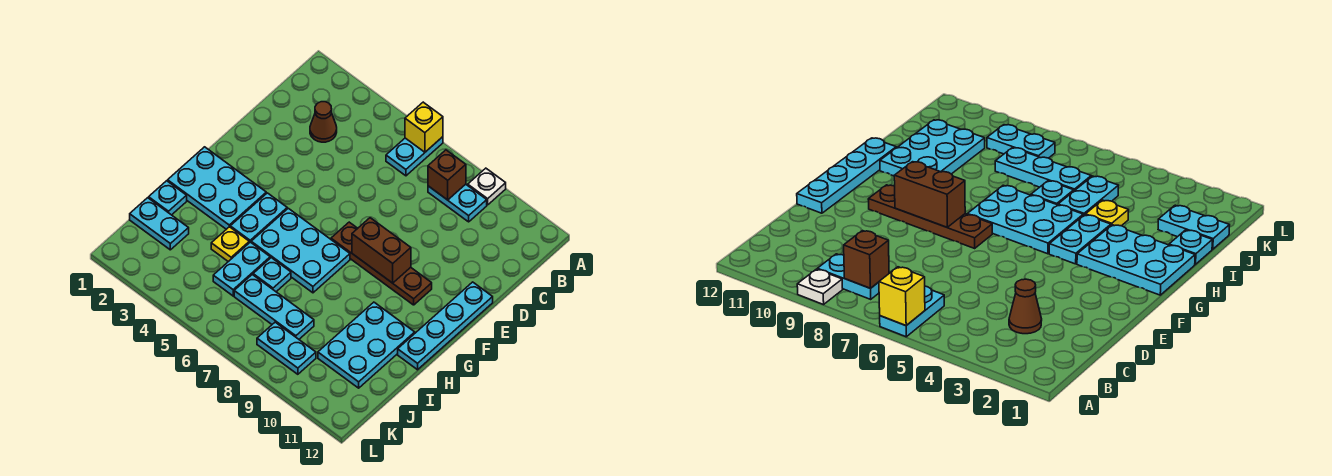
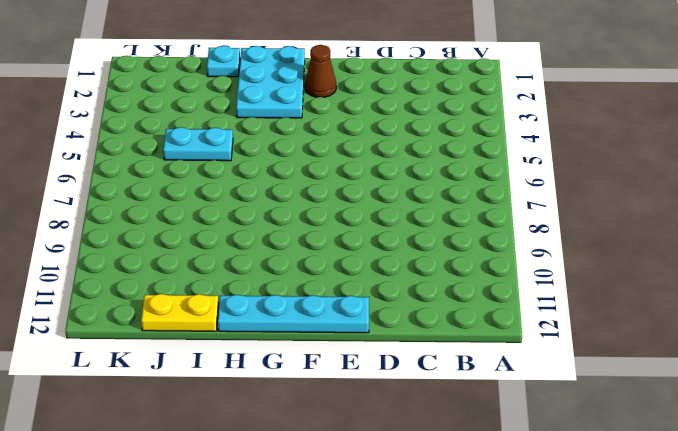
brown 1x1 cone [305,45,336,97] -> brown 1x1 cone moved to [310,102,337,142]
yellow 1x2 plate [141,294,219,331] -> none
none -> cyan 1x2 plate [386,137,443,176]
none -> white 1x1 plate [468,168,506,205]
none -> cyan 1x2 plate [428,184,487,222]

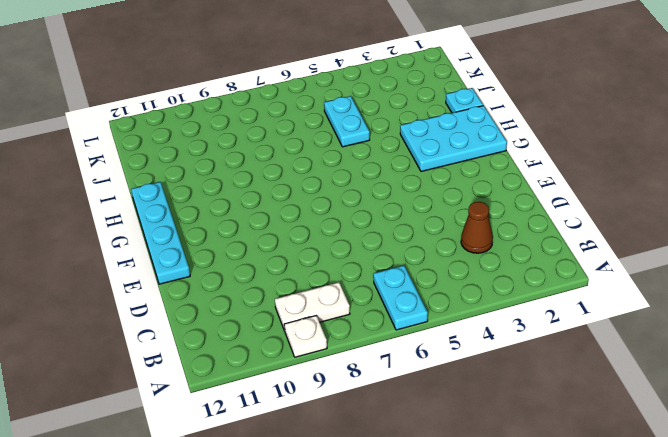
white 1x2 plate [275,282,350,331] -> cyan 1x2 plate [428,184,487,222]
none -> brown 1x4 plate [331,222,432,305]
none -> cyan 1x2 plate [230,193,287,243]
none -> cyan 2x3 plate [251,208,350,293]

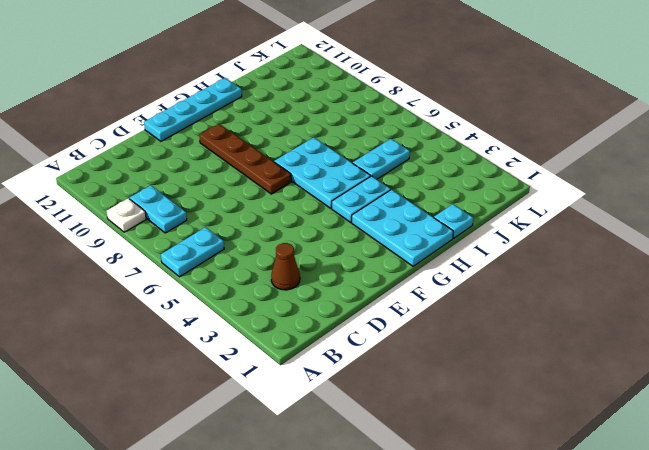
none -> cyan 2x3 plate [318,302,415,388]
none -> yellow 1x1 plate [211,227,249,262]
none -> cyan 1x1 plate [253,258,291,292]

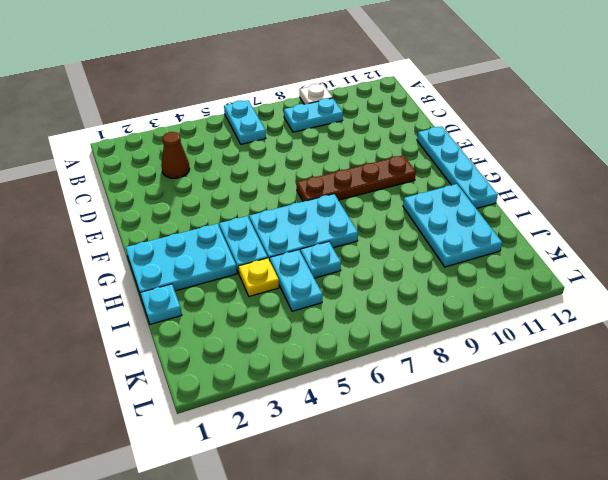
none -> cyan 1x2 plate [130,198,189,250]
none -> cyan 1x3 plate [234,275,314,339]
none -> cyan 1x2 plate [257,322,316,374]

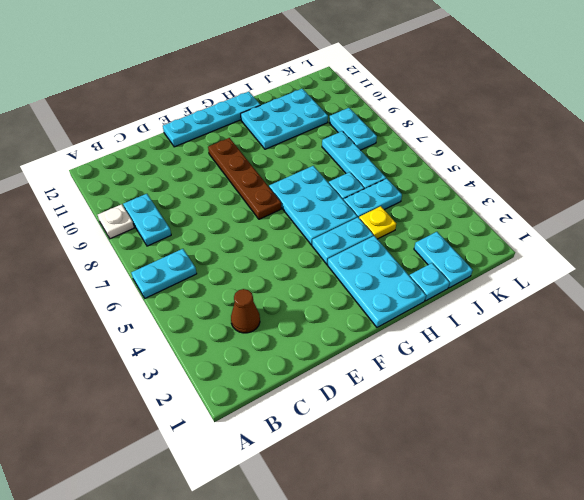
none -> yellow 1x1 brick [405,102,443,152]
none -> brown 1x1 brick [428,150,466,200]
none -> brown 1x2 brick [352,218,411,283]

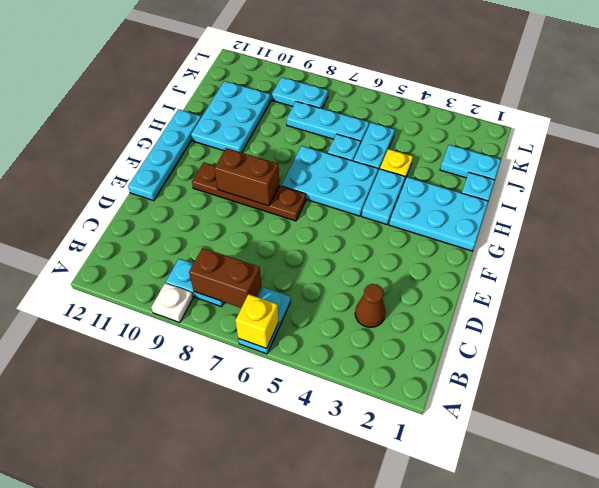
brown 1x2 brick [189,248,261,308] -> brown 1x1 brick [428,150,466,200]

